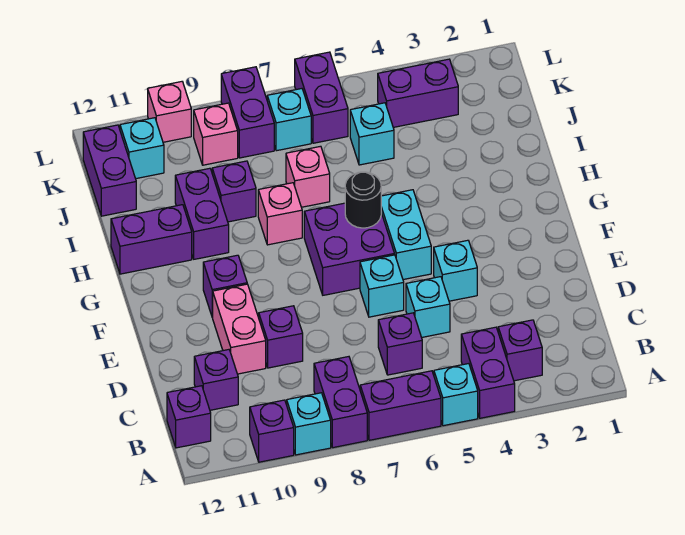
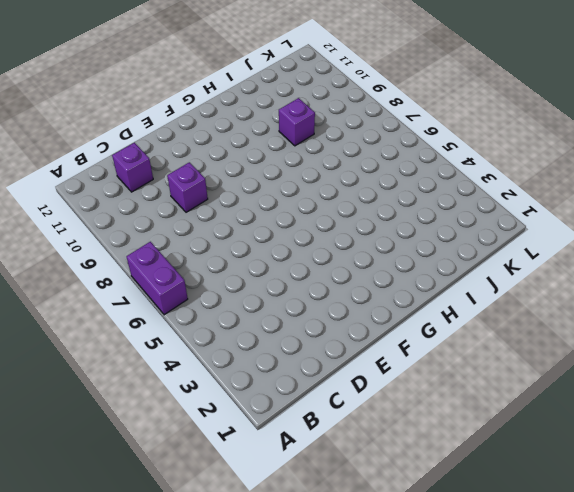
none -> purple 1x2 brick [461,327,515,418]
none -> cyan 1x1 brick [434,364,478,426]
none -> purple 1x2 brick [314,357,367,448]
none -> cyan 1x1 brick [287,393,331,455]

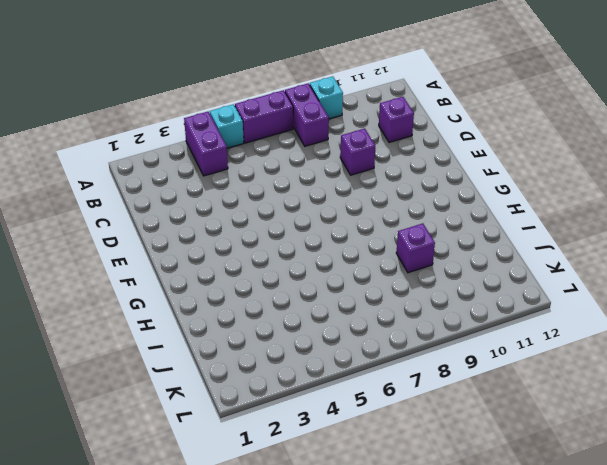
none -> purple 1x1 brick [250,400,294,462]
none -> purple 1x1 brick [498,320,542,381]
none -> purple 1x1 brick [167,386,211,448]
none -> purple 1x1 brick [378,313,422,375]

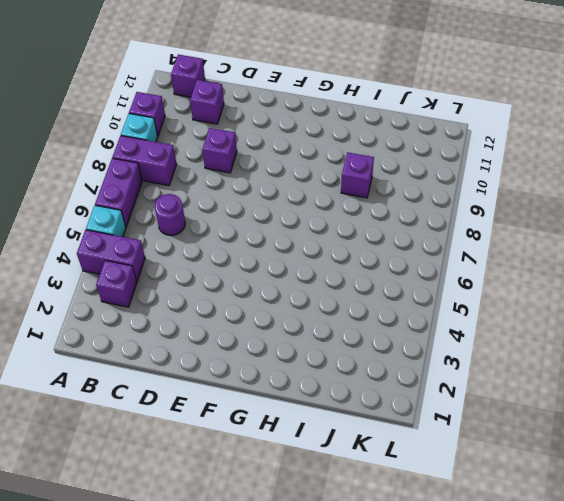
purple 1x1 round brick [154,194,185,235] -> purple 1x1 brick [378,313,422,375]
none -> cyan 1x1 brick [406,277,450,338]
none -> pink 1x2 brick [213,284,266,374]
none -> cyan 1x1 brick [434,240,477,301]
none -> cyan 1x1 brick [360,255,404,317]

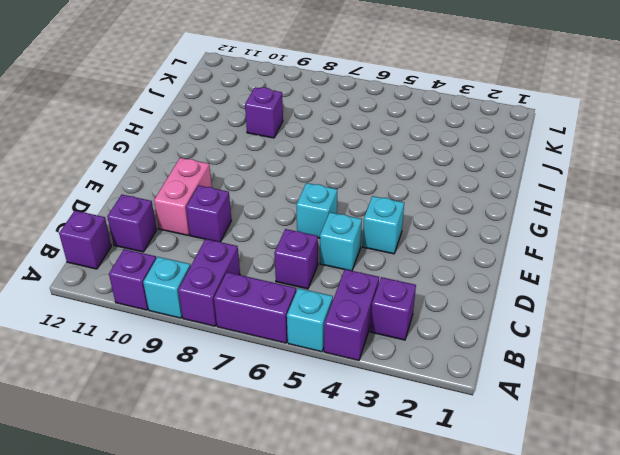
none -> cyan 1x2 brick [381,190,431,280]
none -> purple 2x2 brick [304,203,395,295]
none -> purple 1x1 brick [203,255,247,317]
none -> pink 1x1 brick [258,183,302,245]

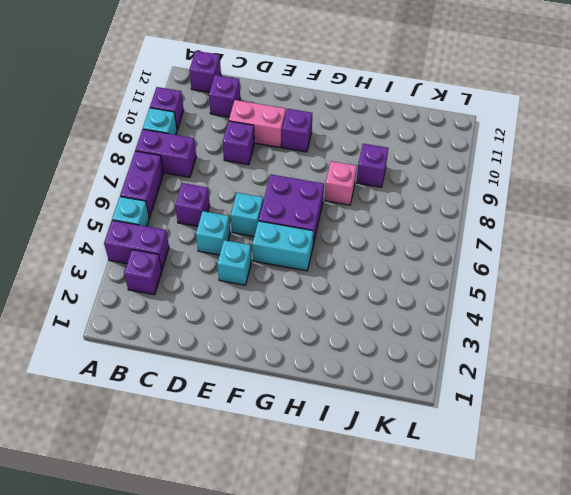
none -> purple 1x2 brick [175,168,229,259]
none -> purple 1x2 brick [111,205,192,274]
none -> pink 1x1 brick [286,146,330,207]
none -> cyan 1x1 brick [350,103,394,165]

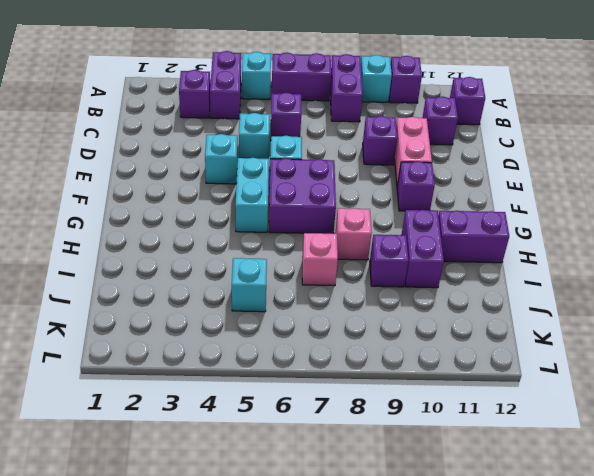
none -> purple 1x2 brick [83,125,136,216]
none -> purple 1x2 brick [378,59,458,127]
none -> purple 1x2 brick [295,52,348,143]
none -> cyan 1x1 brick [267,89,311,151]

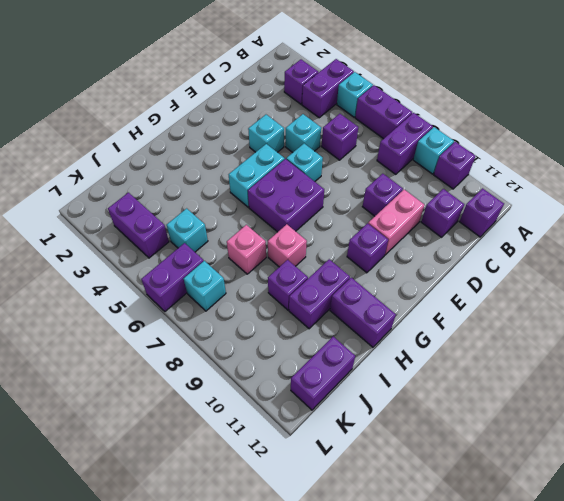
none -> purple 1x2 brick [221,67,274,158]
none -> pink 1x1 brick [194,103,238,165]
none -> cyan 1x1 brick [120,118,164,179]
none -> pink 1x1 brick [148,82,191,142]

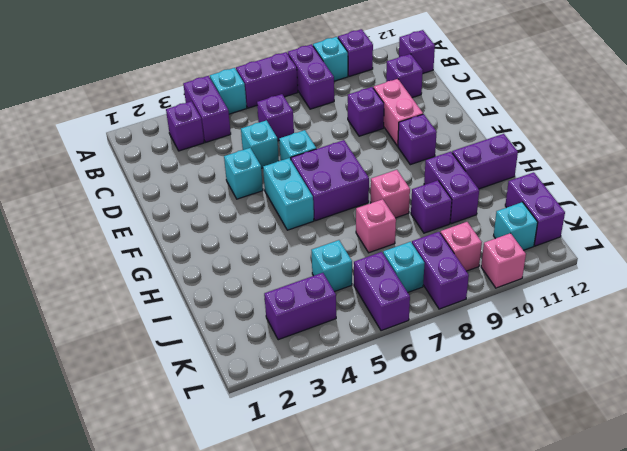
none -> black 1x1 round brick [345,172,381,228]

